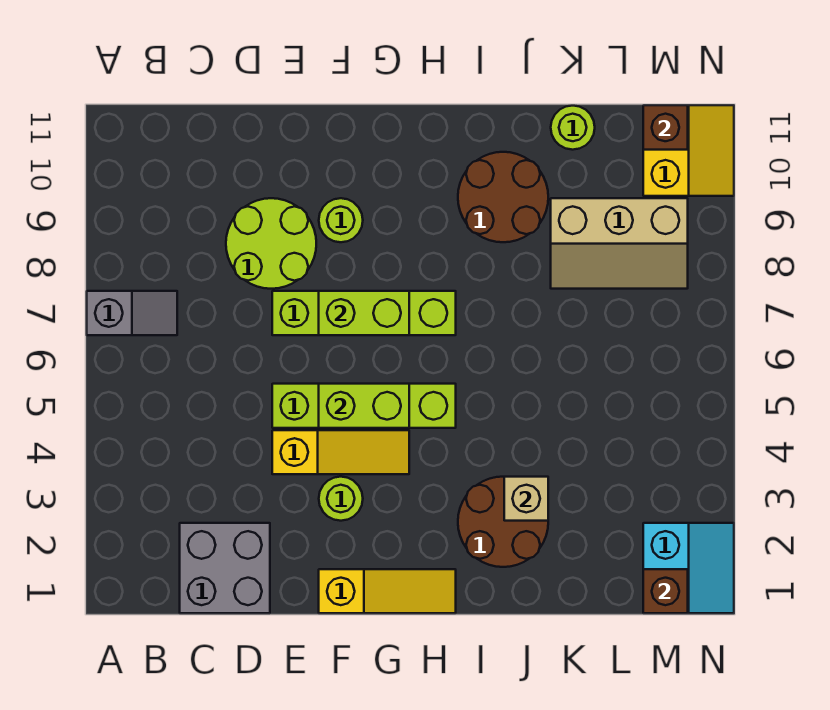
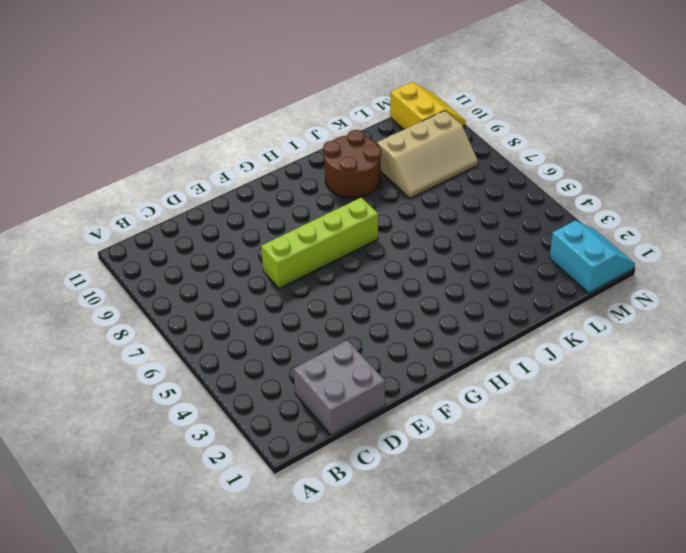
none -> grey 1x2 slope [87,291,177,335]
none -> lime 2x2 round brick [226,198,316,289]
none -> yellow 1x3 slope [272,430,409,474]

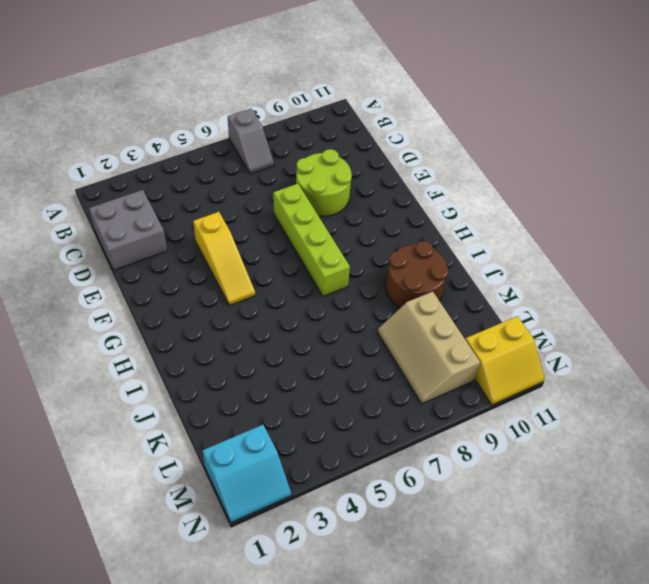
none -> lime 1x4 brick [272,384,456,428]
none -> yellow 1x3 slope [319,569,456,613]
none -> lime 1x1 round brick [319,477,363,521]

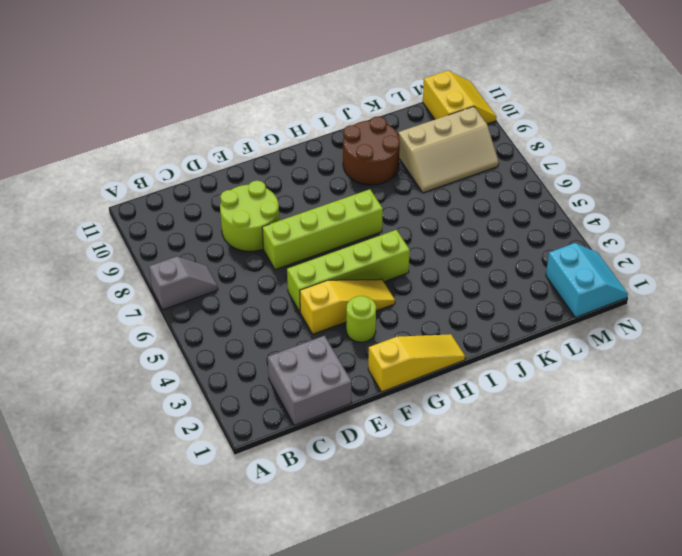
none -> lime 1x1 round brick [319,198,363,242]
none -> brown 2x2 round brick [458,477,548,567]
none -> lime 1x1 round brick [551,106,595,150]

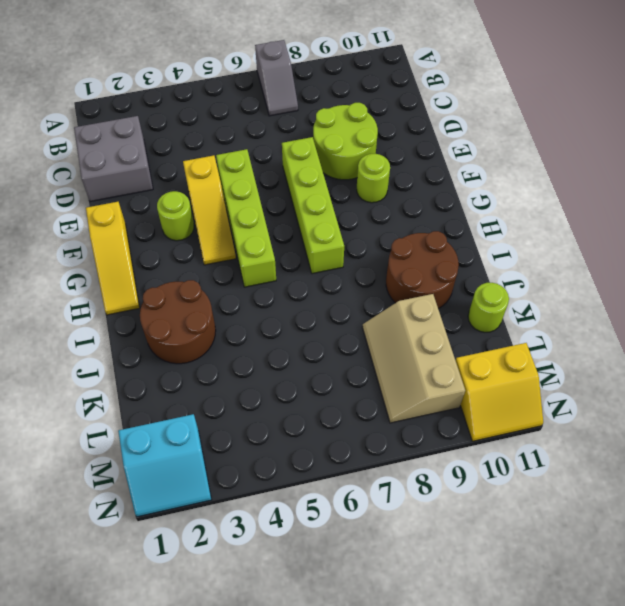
none -> lime 1x2 brick [319,384,409,428]
none -> lime 1x2 brick [319,291,409,335]
none -> tan 1x1 brick [504,477,548,521]

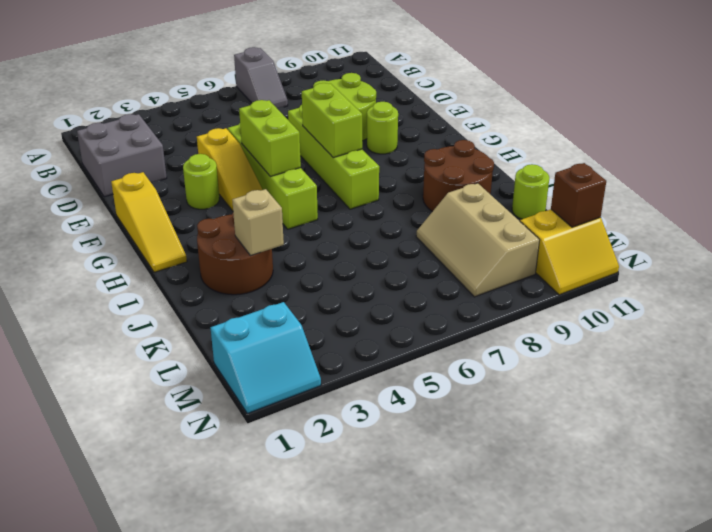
none -> brown 1x1 brick [643,569,688,613]

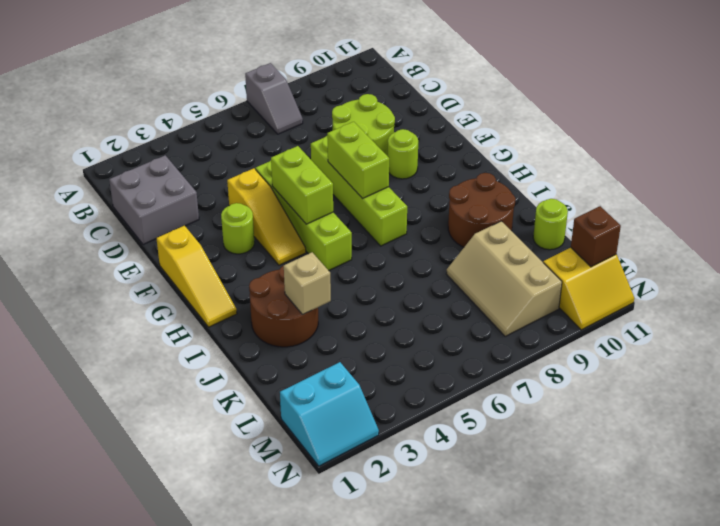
none -> brown 1x1 brick [643,569,688,613]

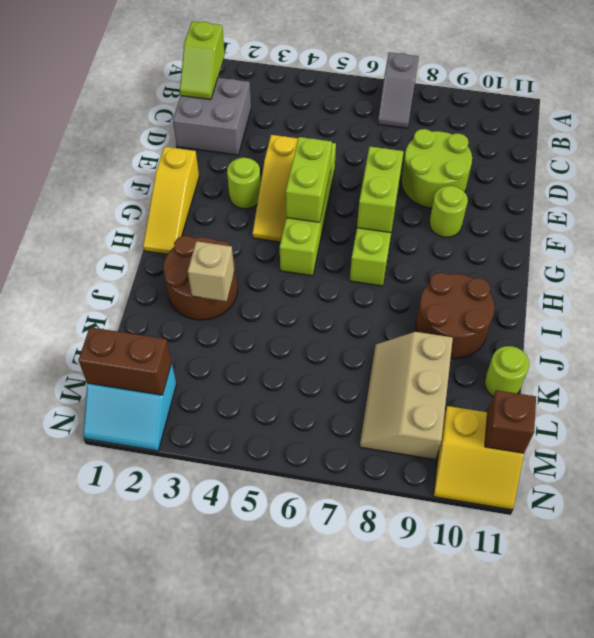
lime 1x2 slope [180,21,225,100] -> none
brown 1x2 brick [78,327,172,395] -> brown 1x1 brick [643,569,688,613]

